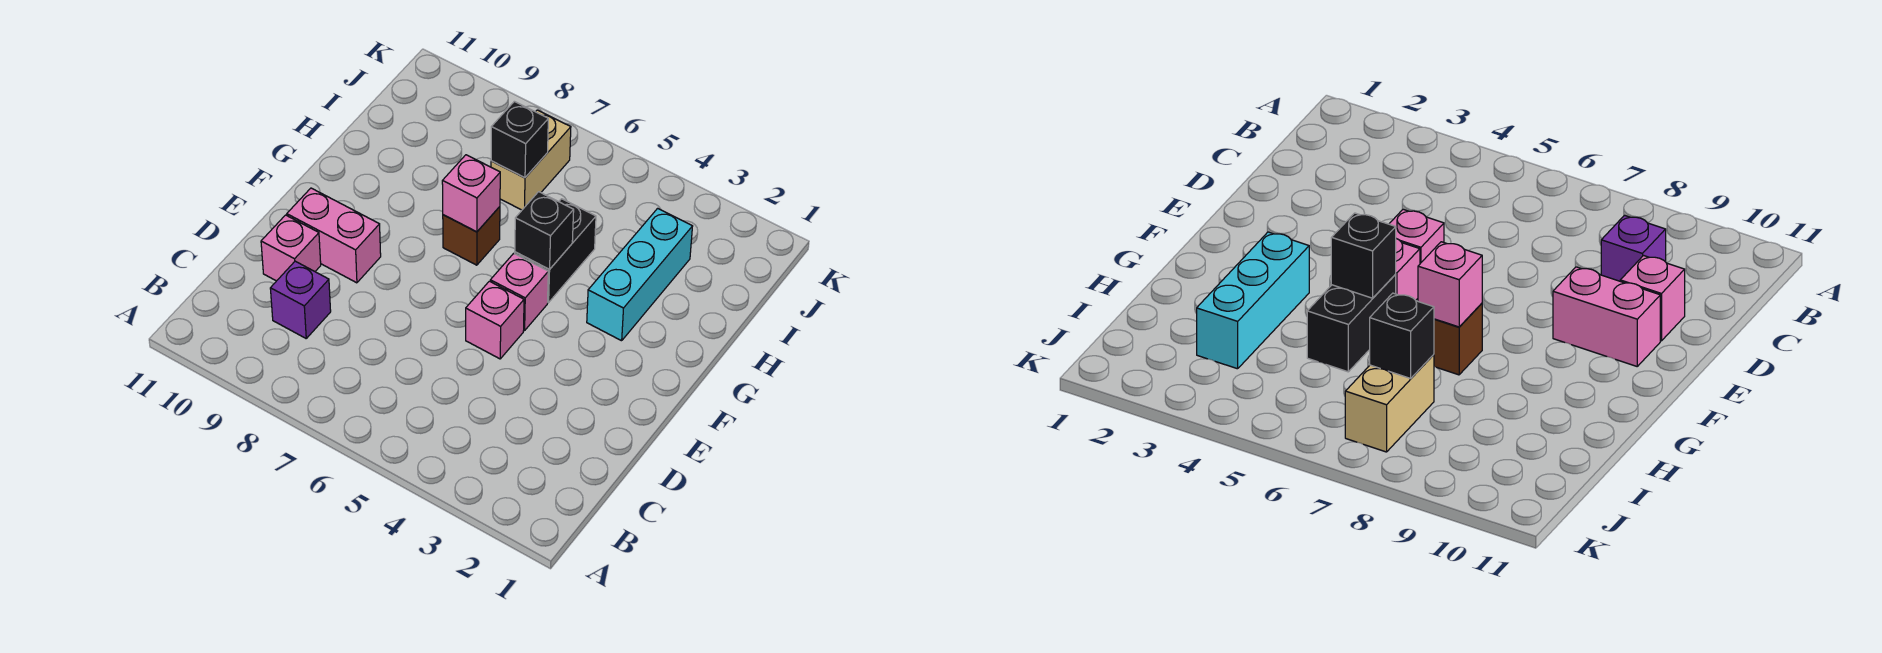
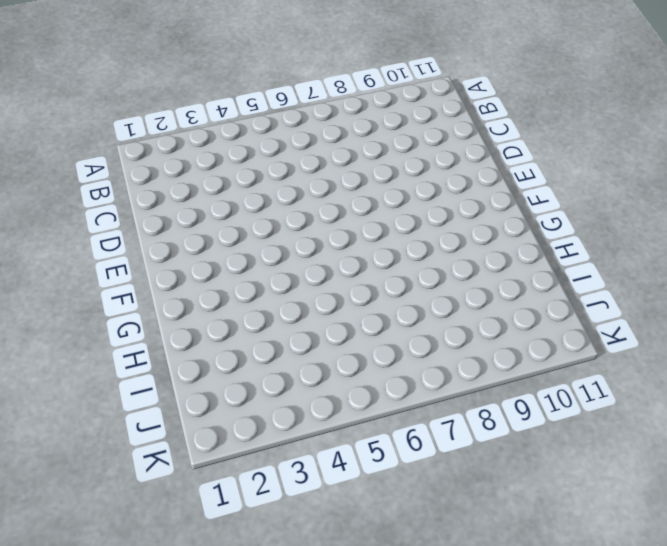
none -> purple 1x1 brick [270,261,331,338]
none -> pink 1x1 brick [261,215,321,281]
none -> pink 1x1 brick [466,281,524,359]

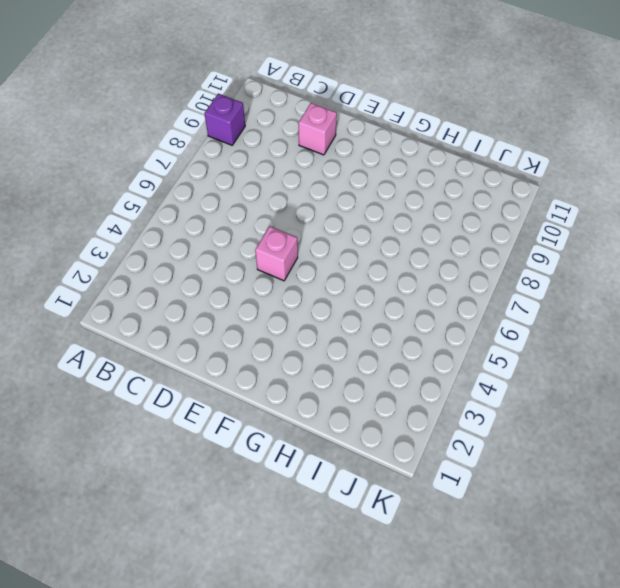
purple 1x1 brick [205,94,245,145] -> purple 1x1 brick moved to [270,261,331,338]
none -> pink 1x2 brick [287,188,381,283]
none -> pink 1x1 brick [490,253,548,331]
none -> cyan 1x3 brick [587,208,693,341]

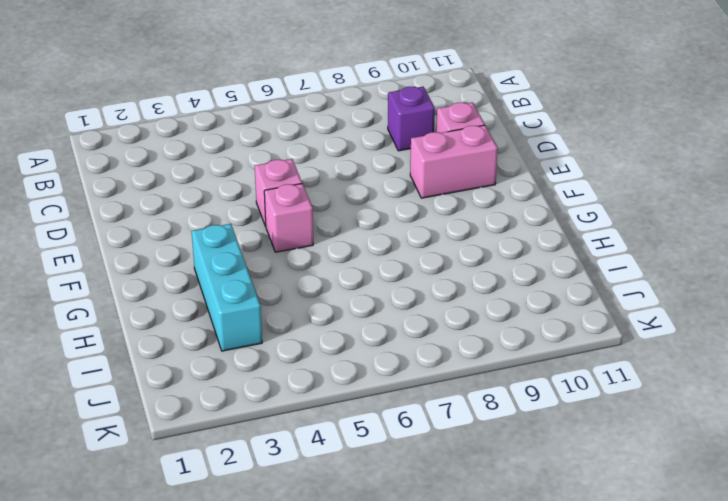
none -> black 1x2 brick [515,199,596,303]
none -> brown 1x1 brick [443,207,500,265]
none -> tan 1x2 brick [491,110,571,210]

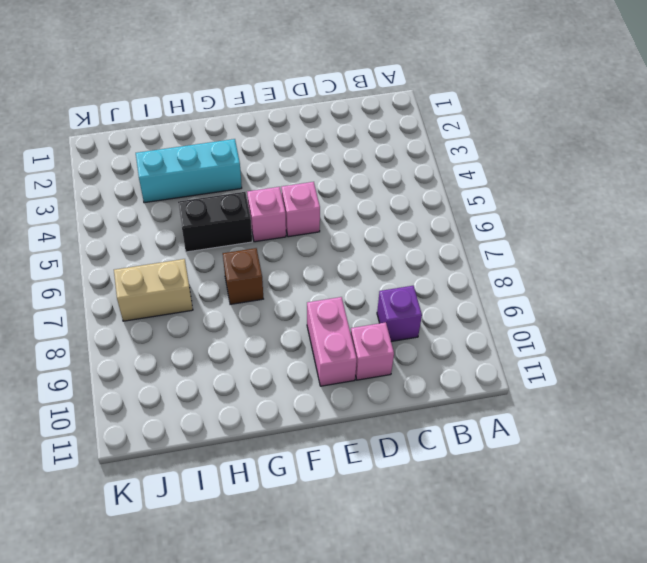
none -> black 1x1 brick [515,192,574,270]
none -> pink 1x1 brick [442,155,500,232]
none -> black 1x1 brick [491,101,548,178]

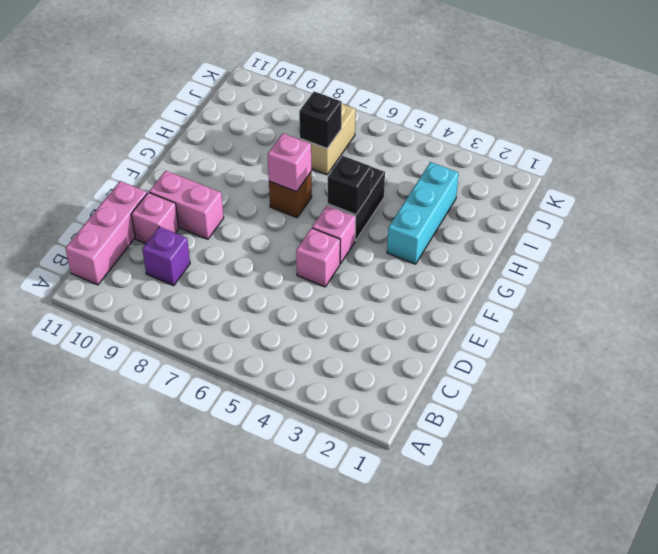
pink 1x3 brick [65,181,147,285] -> none

